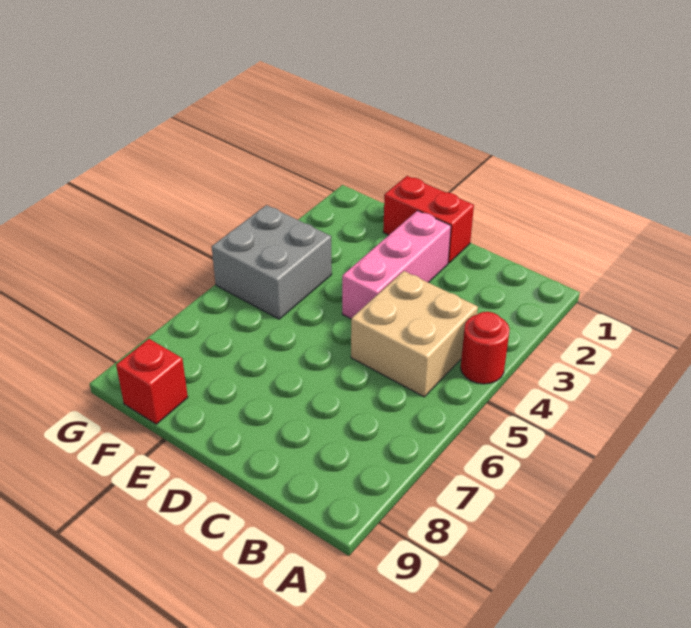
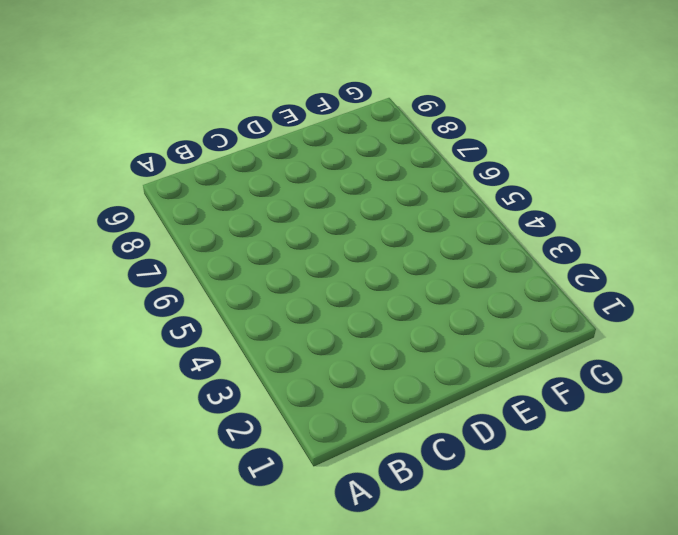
none -> red 1x1 round brick [461,312,510,384]
none -> tan 2x2 brick [351,271,478,397]

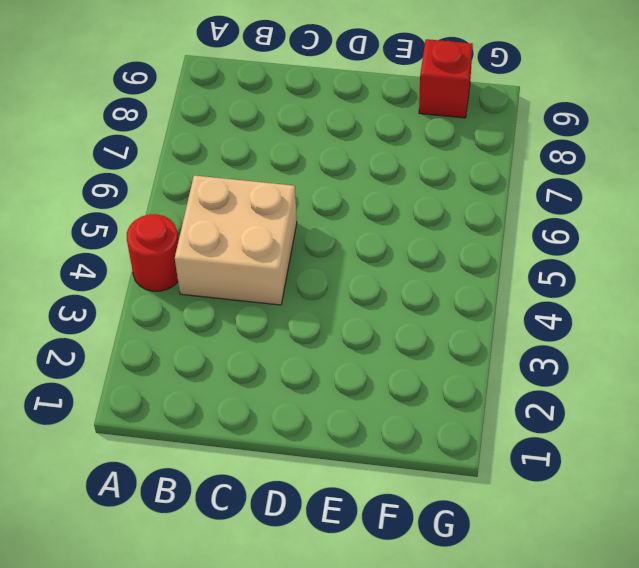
none -> red 1x2 brick [383,176,474,263]
none -> pink 1x3 brick [342,211,451,319]

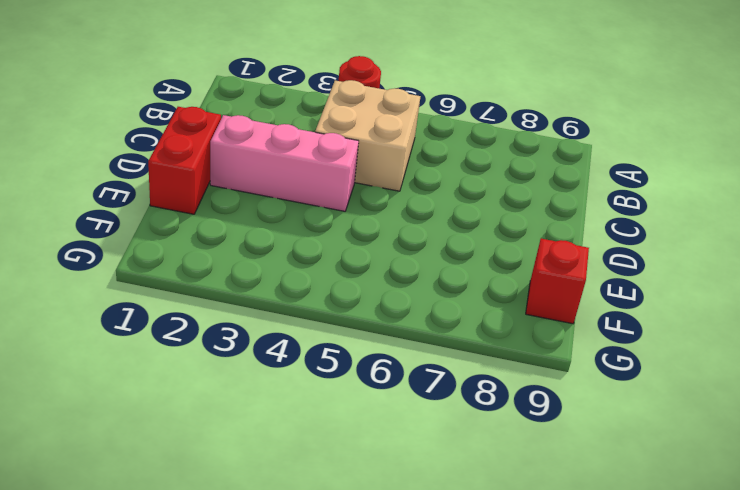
none -> grey 2x2 brick [212,205,332,319]

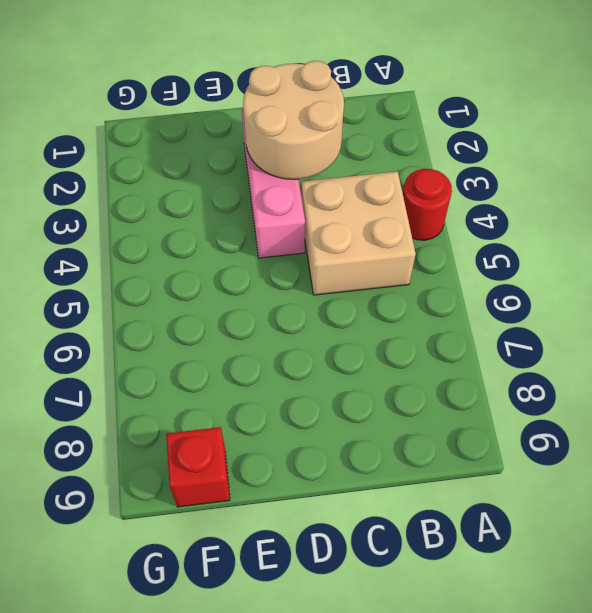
tan 2x2 round brick [243,61,344,179] -> none
none -> red 1x2 brick [383,176,474,263]
none -> grey 2x2 brick [212,205,332,319]

